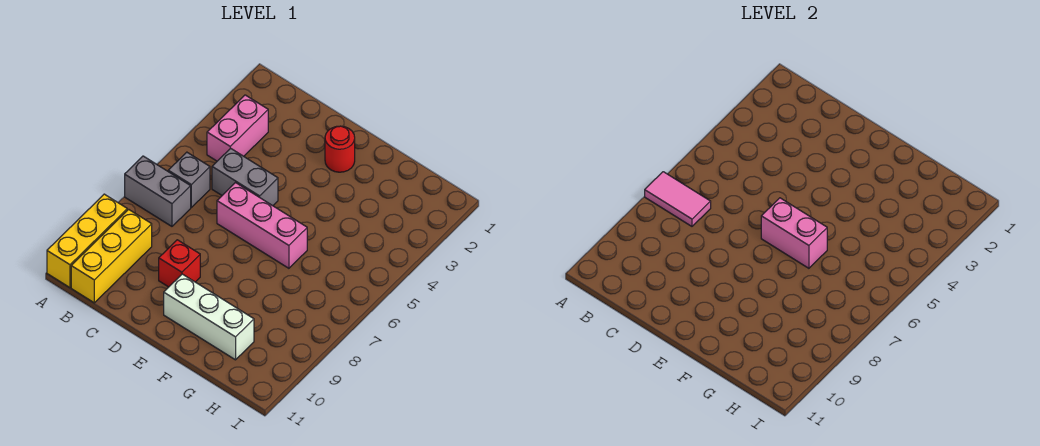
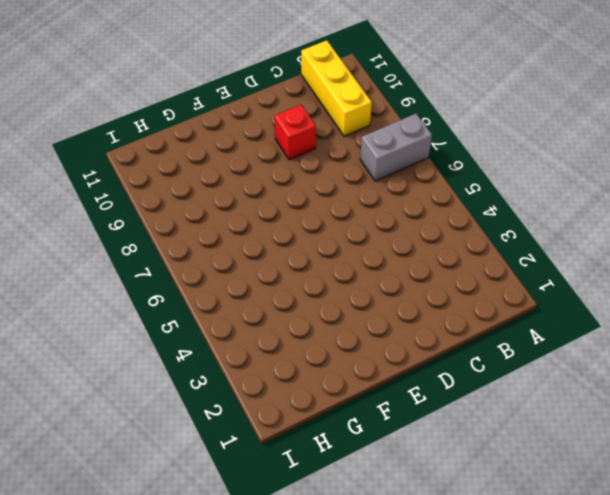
none -> yellow 1x3 brick [47,194,127,288]
none -> pink 1x2 brick [207,95,268,161]
none -> grey 1x1 brick [168,152,210,207]

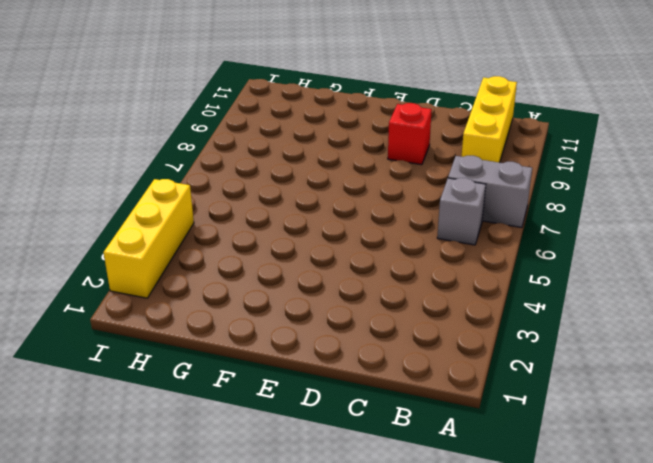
yellow 1x3 brick [103,179,194,298] -> yellow 1x3 brick moved to [47,194,127,288]
none -> pink 1x2 brick [207,95,268,161]
none -> grey 1x2 brick [212,148,278,206]
none -> pink 1x3 brick [217,183,307,268]

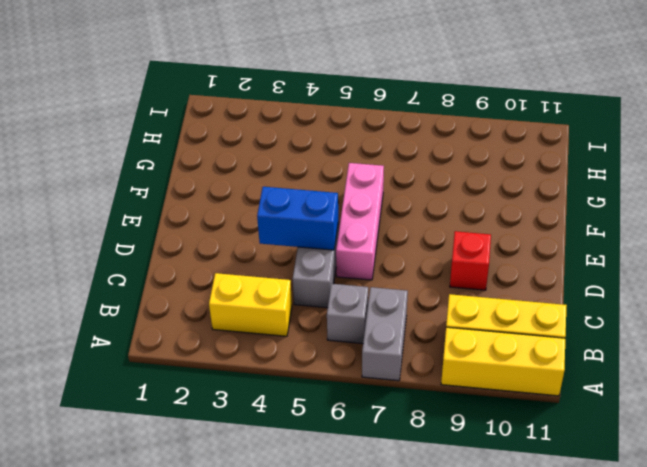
yellow 1x2 brick [209,273,292,336] -> pink 1x2 brick [207,95,268,161]
blue 1x2 brick [257,187,338,250] -> none
none -> red 1x1 round brick [325,126,355,172]
none -> white 1x3 brick [164,274,254,360]
none -> pink 1x2 tile [645,172,711,226]

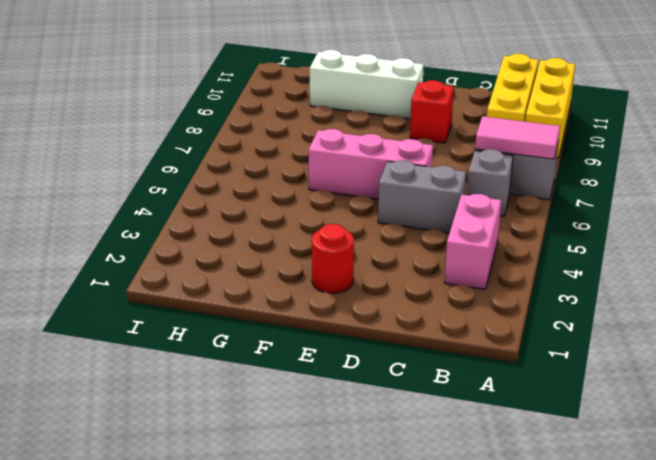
none -> pink 1x2 brick [761,198,827,268]

